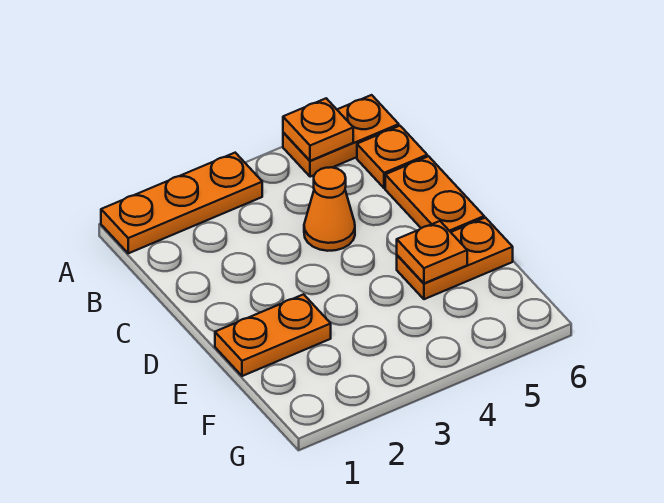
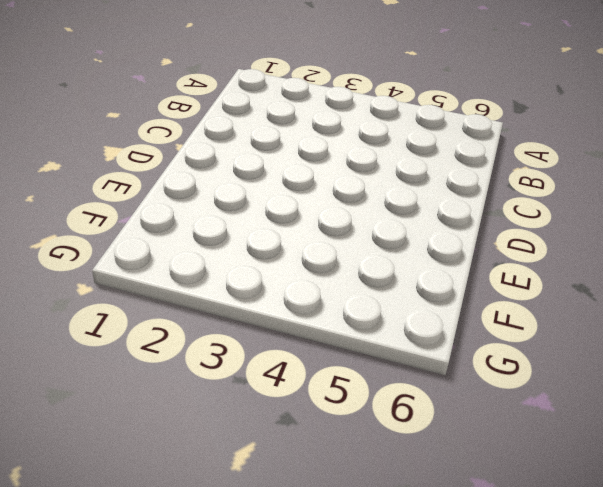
none -> orange 1x3 plate [101,153,262,253]
none -> orange 1x2 plate [283,95,399,177]

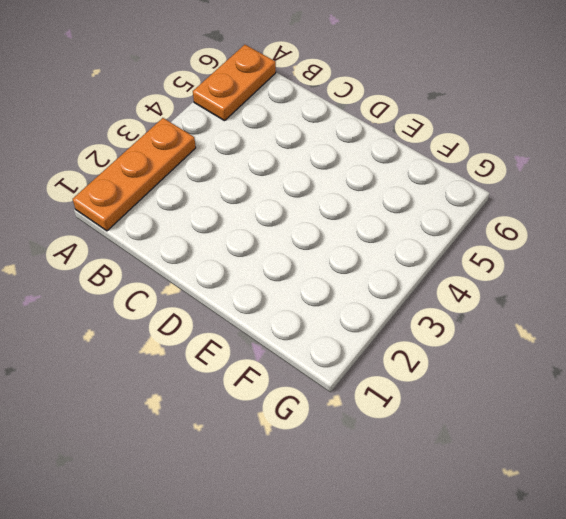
none -> orange 1x1 plate [357,126,427,188]
none -> orange 1x1 cone [304,167,355,251]

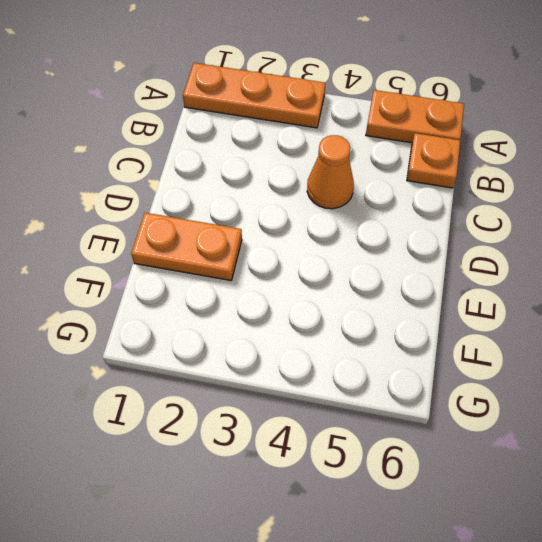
none -> orange 1x2 plate [385,156,484,232]
none -> orange 1x2 plate [397,218,513,299]

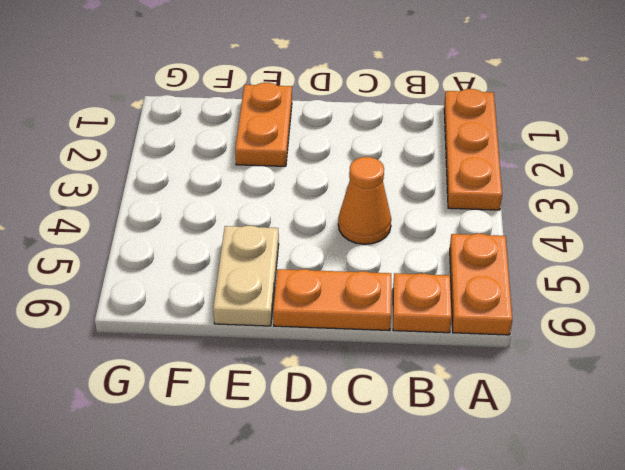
tan 1x2 plate [213,226,279,326] -> orange 1x2 plate [397,218,513,299]
none -> orange 1x1 plate [283,98,353,161]
none -> orange 1x1 plate [397,221,467,283]

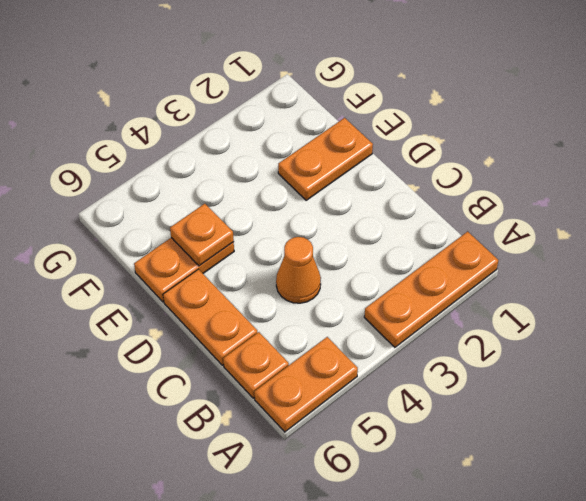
none -> orange 1x1 plate [283,98,353,161]

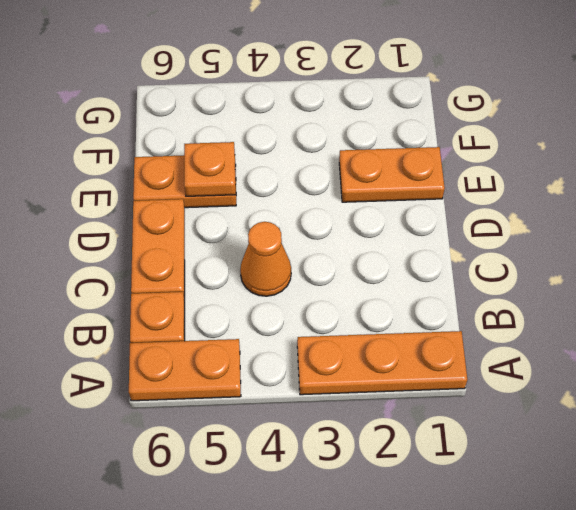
none -> orange 1x1 plate [283,98,353,161]

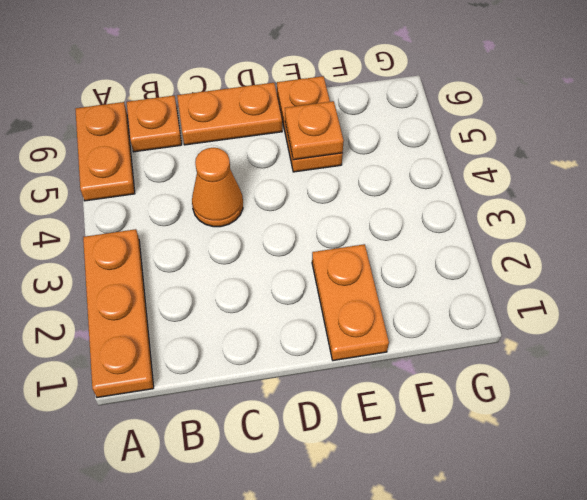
none -> orange 1x1 plate [283,98,353,161]

